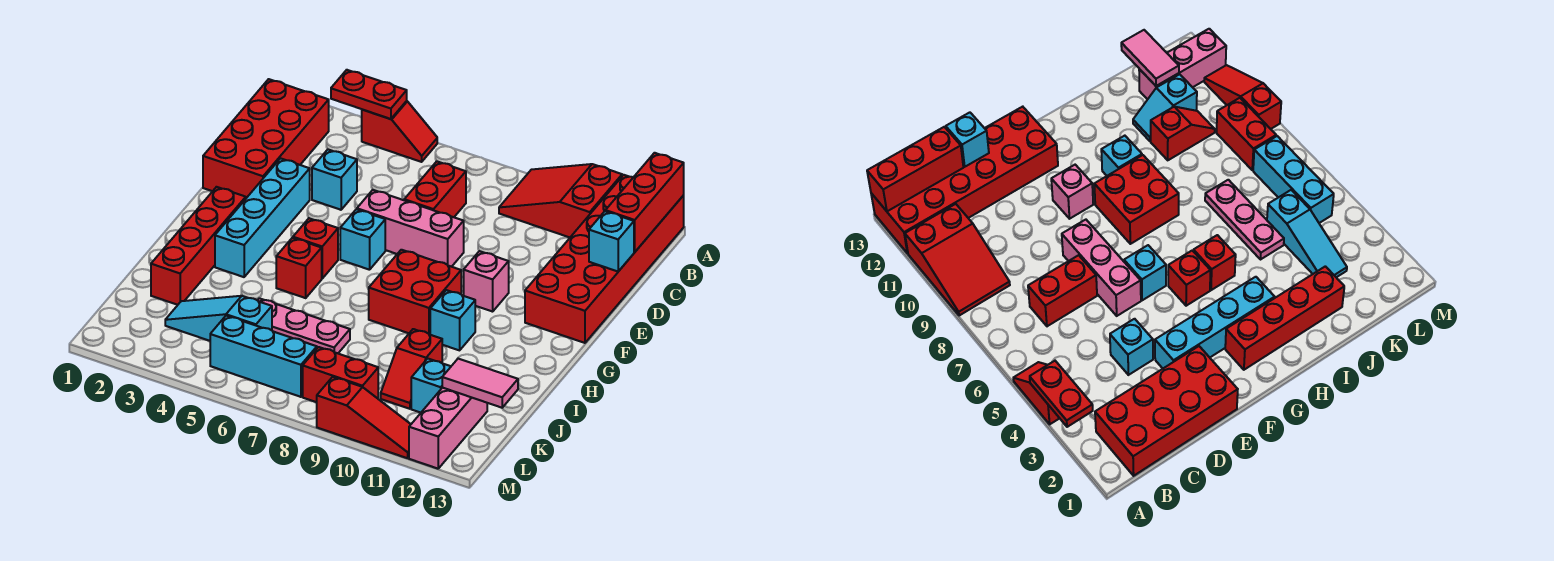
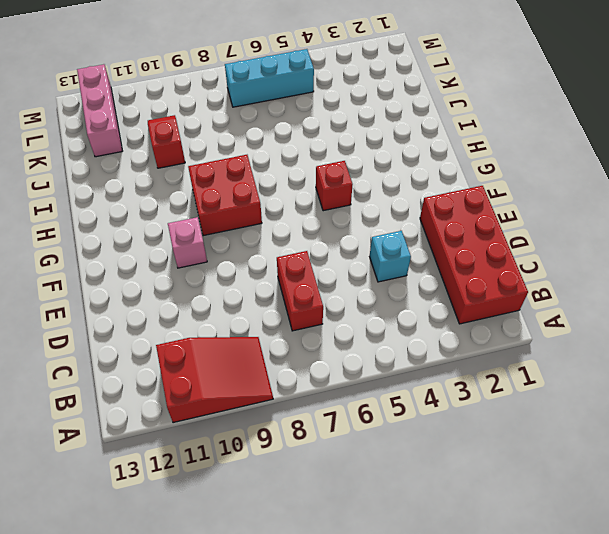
none -> red 1x2 slope [362,101,437,162]
none -> red 2x6 brick [525,175,684,343]
none -> cyan 1x4 brick [215,158,310,277]

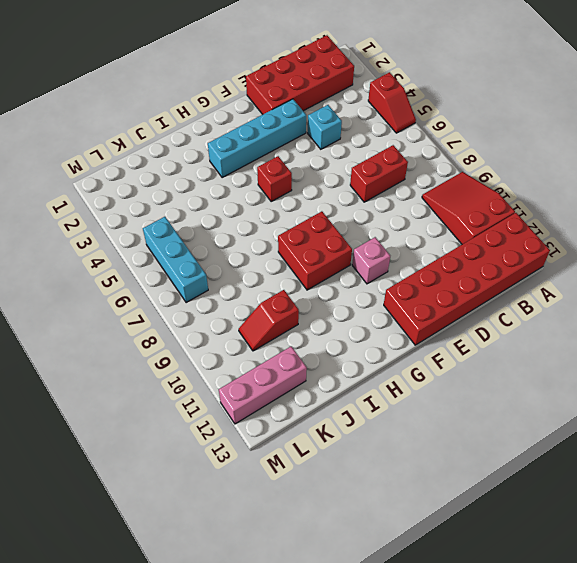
none -> pink 1x3 brick [357,190,464,267]
none -> cyan 1x1 brick [340,209,385,270]
none -> red 1x4 brick [151,187,246,305]

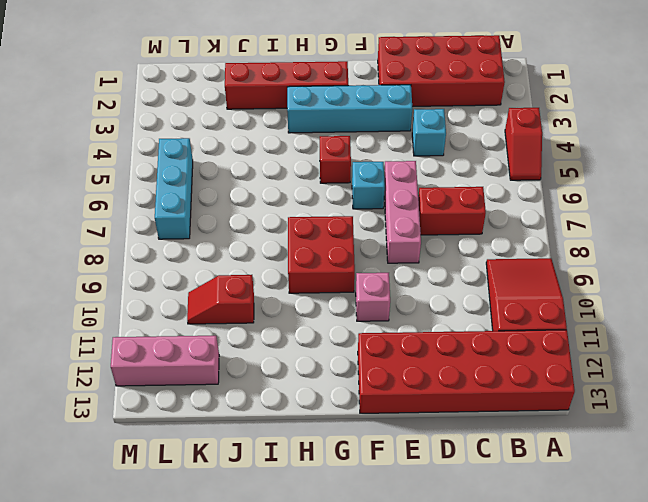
none -> red 1x1 brick [276,238,322,298]
none -> cyan 1x1 brick [430,290,475,350]
none -> pink 1x3 plate [257,298,350,353]

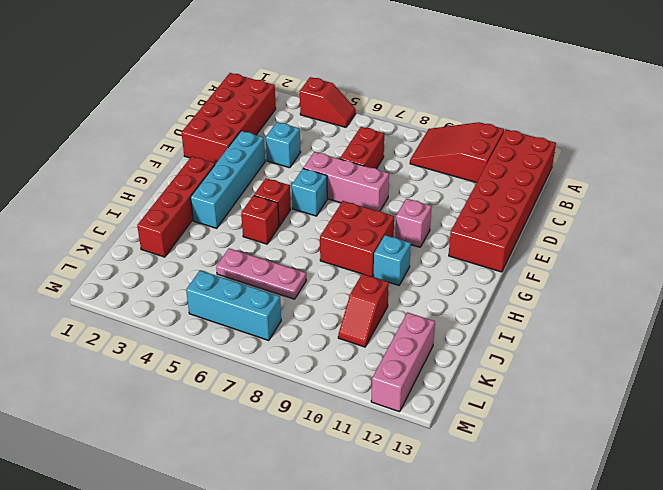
none -> cyan 1x2 slope [411,359,451,413]
none -> cyan 1x3 slope [165,296,272,341]
none -> red 1x2 brick [303,347,378,402]

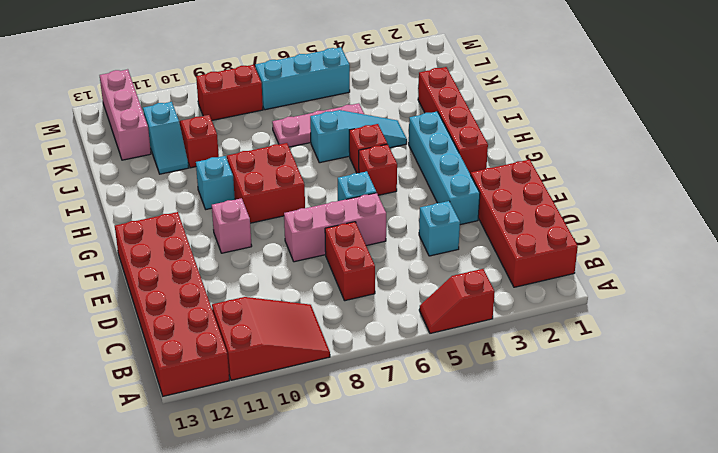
cyan 1x3 slope [310,110,407,163] -> cyan 1x3 slope moved to [165,296,272,341]
none -> red 1x3 slope [317,377,411,458]
none -> red 1x2 plate [331,70,407,119]
none -> red 1x3 brick [606,153,684,252]

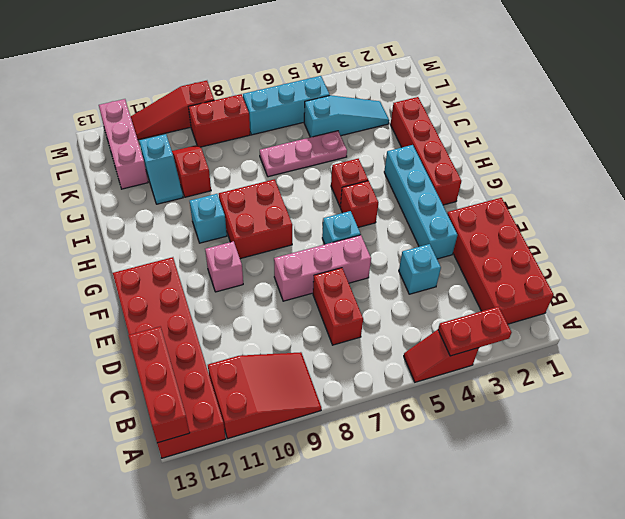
none -> cyan 1x1 brick [589,211,634,271]
none -> pink 1x2 tile [442,359,518,408]

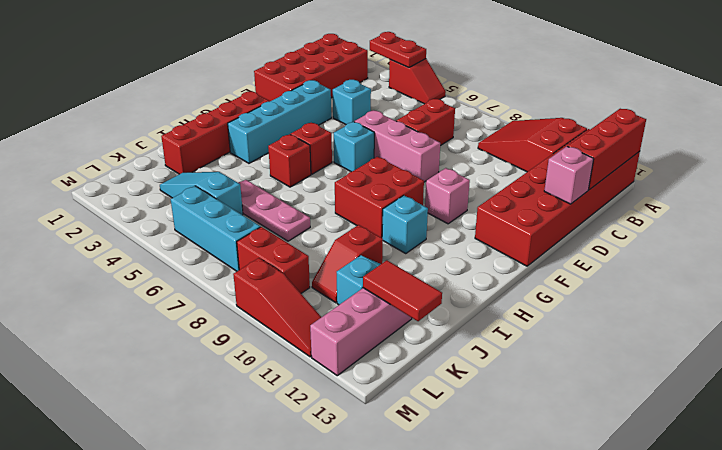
pink 1x1 brick [544,146,594,204] -> cyan 1x1 brick [589,211,634,271]
red 1x2 tile [363,260,442,321] -> pink 1x2 tile [442,359,518,408]

